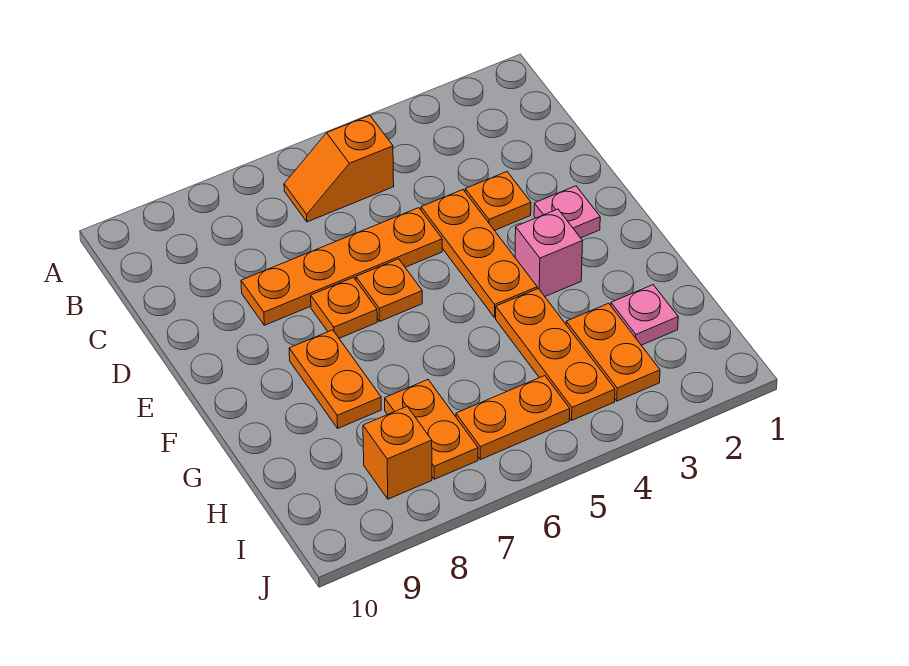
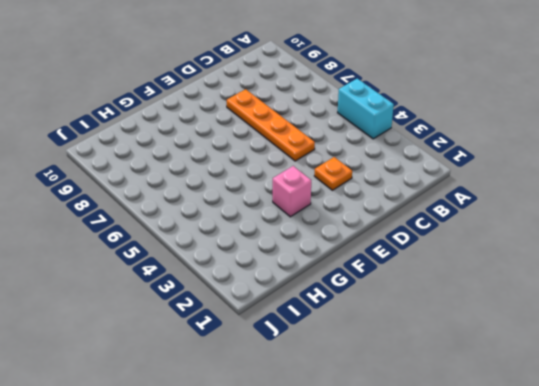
cyan 1x2 brick [338,79,394,139] -> none
none -> orange 1x2 slope [284,115,394,222]
none -> orange 1x3 plate [421,190,537,318]
none -> pink 1x1 plate [534,186,600,238]

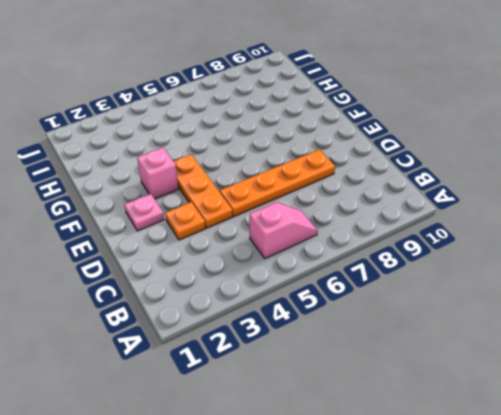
pink 1x2 slope [250,202,318,258] -> orange 1x2 slope [284,115,394,222]
none -> orange 1x1 plate [356,259,422,321]
none -> orange 1x1 plate [311,277,377,338]
none -> orange 1x2 plate [289,330,381,428]

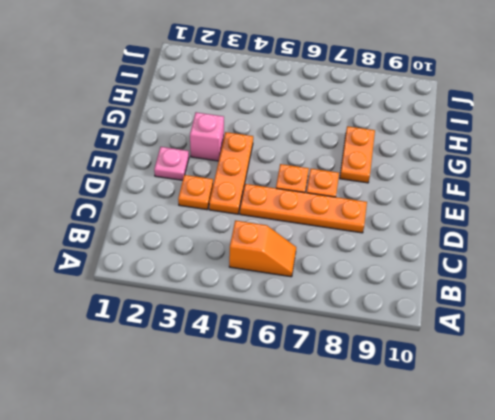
none -> orange 1x3 plate [496,288,615,420]
none -> pink 1x1 plate [611,285,678,345]
none -> orange 1x2 plate [566,303,660,401]

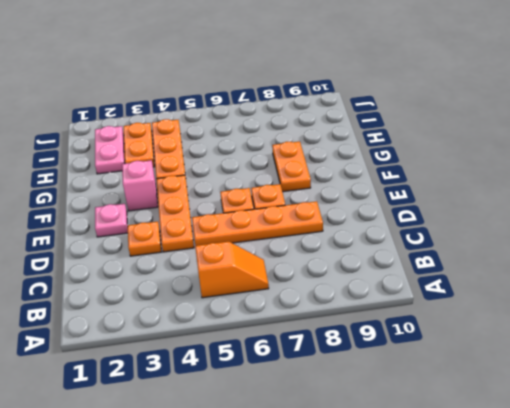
pink 1x2 plate [95,126,125,174] -> pink 1x1 plate [611,285,678,345]
none -> orange 1x2 plate [385,380,478,479]
none -> orange 1x2 plate [456,376,570,460]
none -> orange 1x1 brick [363,407,432,499]

